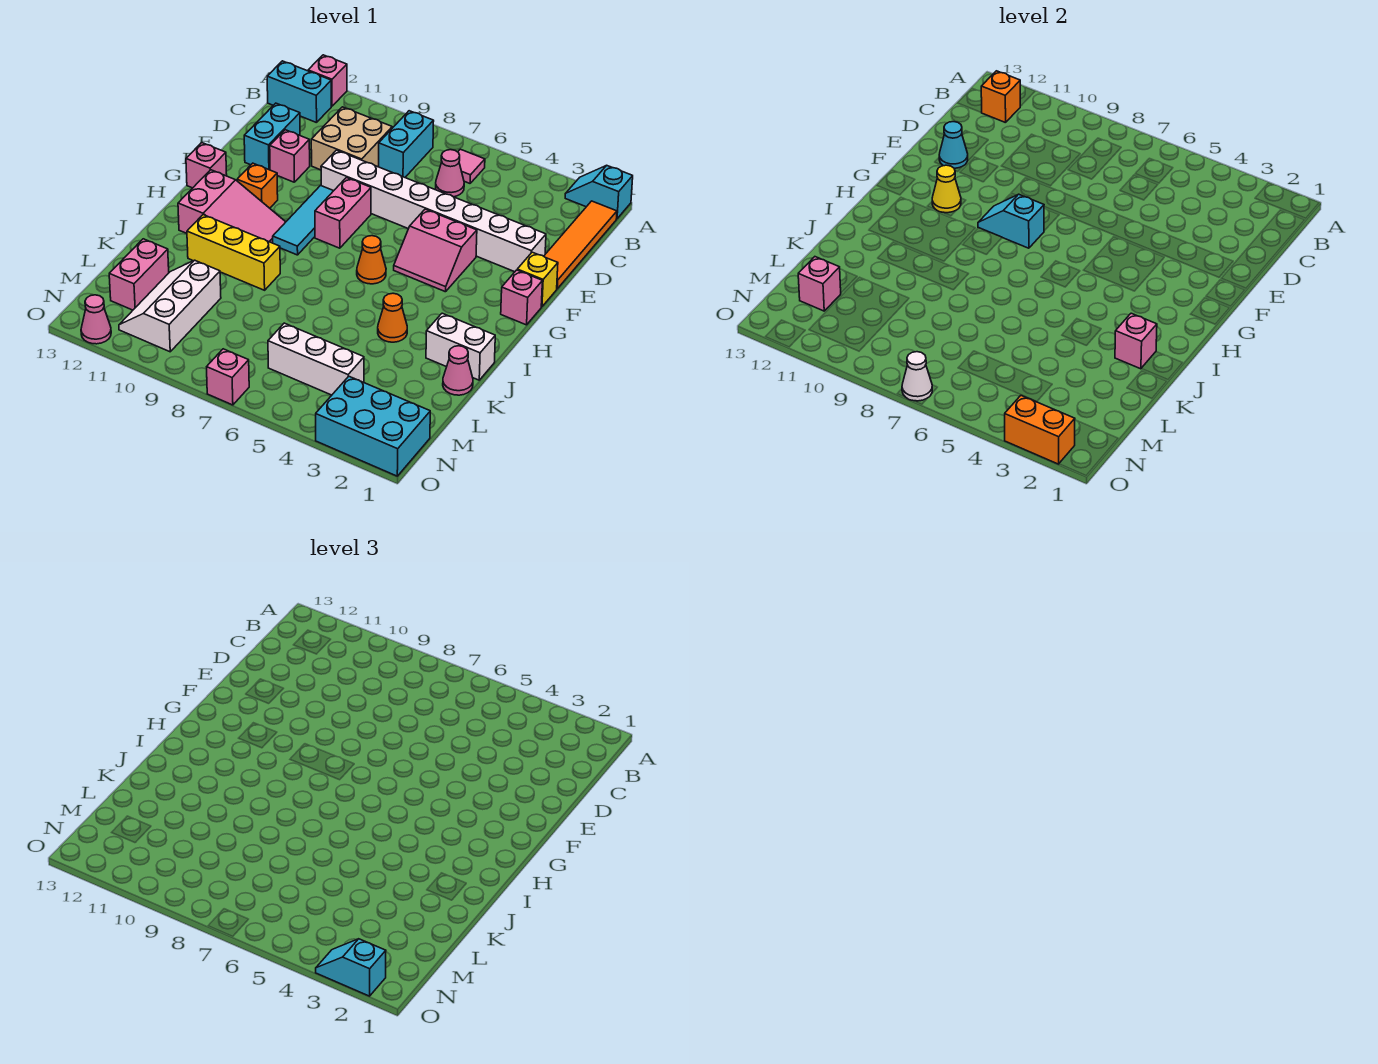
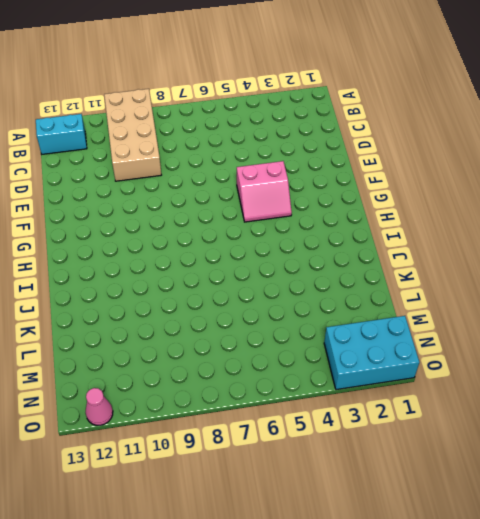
tan 2x4 brick [104,89,161,181] -> tan 2x2 brick [311,107,392,170]
none -> cyan 1x2 slope [565,165,633,219]
none -> pink 1x1 brick [308,55,347,106]
none -> orange 1x4 tile [544,201,617,289]
none -> pink 1x1 tile [458,149,485,183]

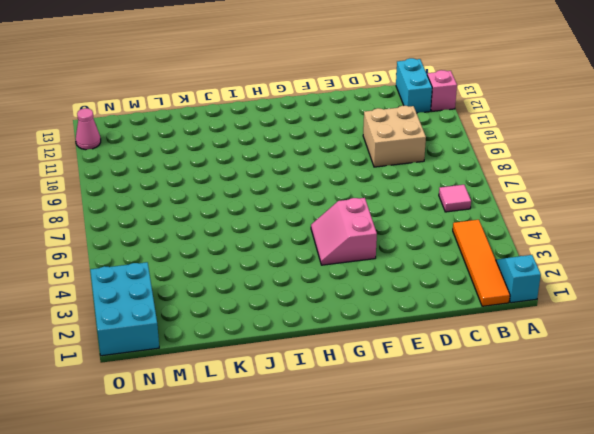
orange 1x4 tile [453,220,510,306] -> orange 1x4 tile turned to [544,201,617,289]
none -> cyan 1x2 brick [379,111,434,177]
none -> pink 1x1 cone [436,150,464,197]
none -> cyan 1x2 brick [244,103,300,170]
none -> white 1x8 brick [321,150,546,272]

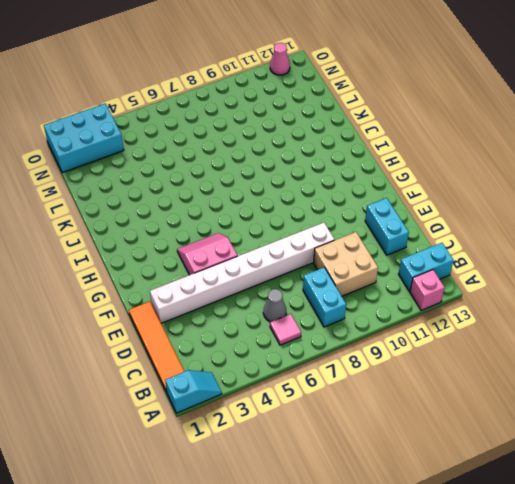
grey 1x1 cone [263,289,286,322] -> pink 1x1 cone [436,150,464,197]
none -> pink 1x1 brick [270,130,310,182]
none -> yellow 1x1 brick [517,252,558,307]
none -> pink 1x2 brick [315,178,371,248]
none -> cyan 1x3 tile [273,186,333,255]

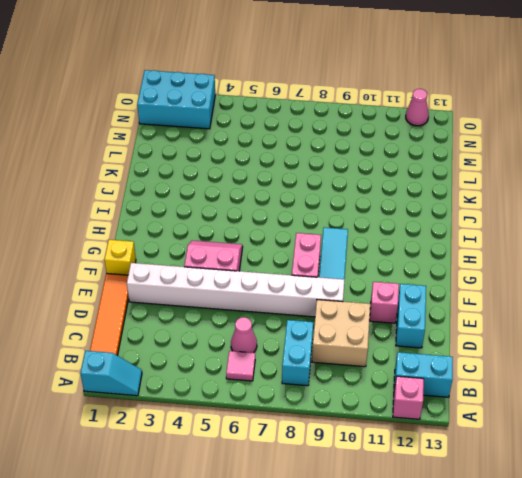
none -> pink 1x1 brick [501,270,542,325]
none -> orange 1x1 brick [237,163,278,208]
none -> pink 1x1 brick [186,143,227,188]
none -> orange 1x1 cone [357,236,386,284]

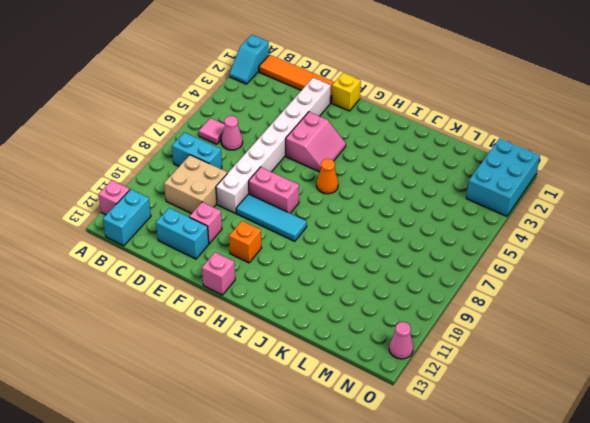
none -> pink 1x1 brick [501,270,542,325]
none -> pink 2x3 slope [178,170,285,243]
none -> white 1x2 brick [426,313,495,380]
none -> orange 1x1 cone [378,293,407,342]

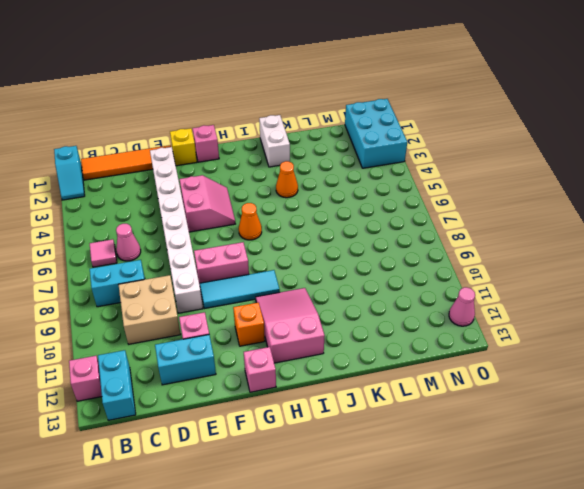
none -> yellow 1x3 brick [187,215,280,290]
none -> pink 1x1 cone [443,346,473,395]
none -> white 2x3 slope [119,260,221,352]
none -> pink 1x2 brick [109,239,169,310]

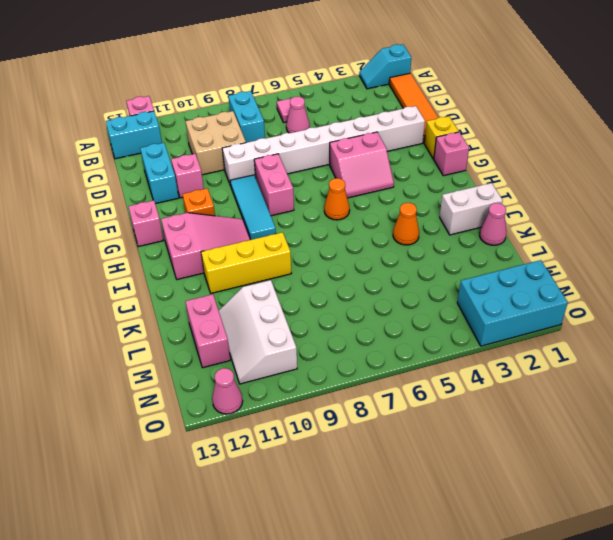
none -> white 1x3 brick [268,323,364,395]
none -> pink 1x1 brick [207,349,249,405]
none -> orange 1x1 brick [981,71,1020,123]
none -> cyan 1x1 cone [939,122,968,168]

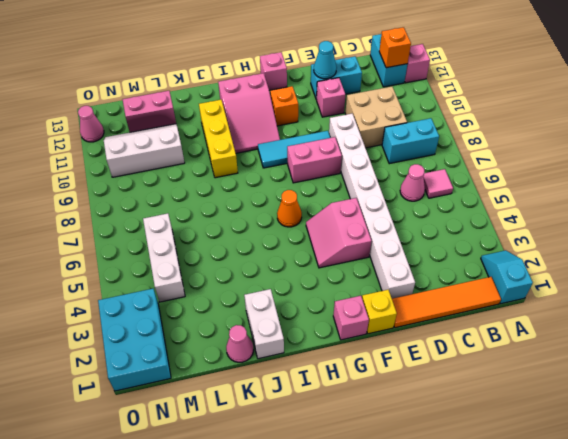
none -> orange 1x1 cone [378,293,407,342]
none -> pink 1x1 brick [207,349,249,405]
none -> cyan 1x2 slope [978,194,1044,248]
none -> yellow 1x1 cone [932,165,961,213]

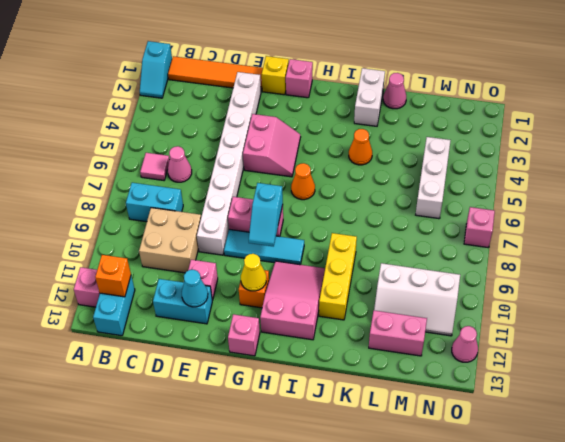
none -> cyan 2x3 brick [316,376,430,476]
none -> pink 1x1 brick [1115,313,1157,369]
none -> pink 1x1 brick [798,257,841,311]
none -> orange 1x2 brick [1005,396,1075,464]

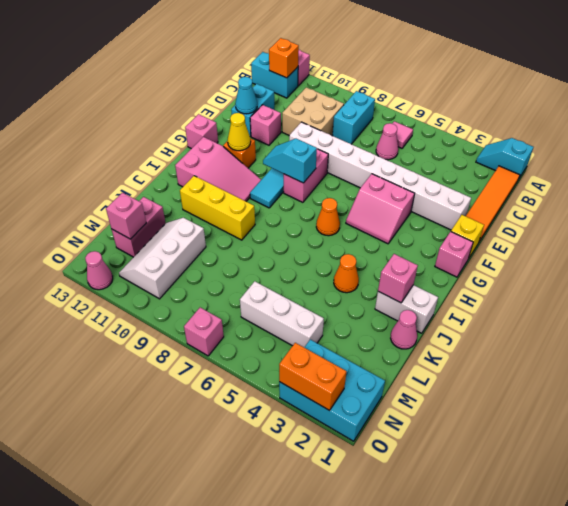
none -> white 1x1 cone [902,352,932,401]
none -> cyan 1x2 slope [316,939,386,996]

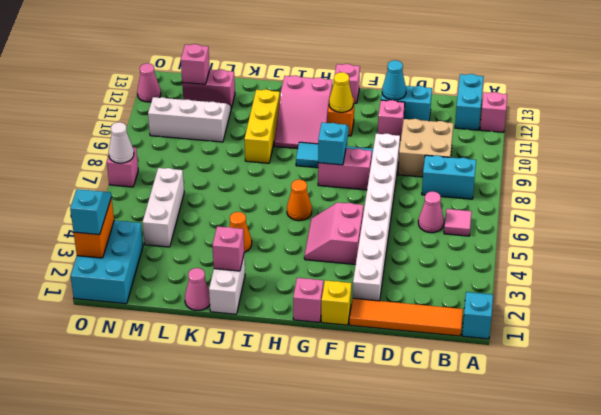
none -> orange 1x1 brick [981,71,1020,123]

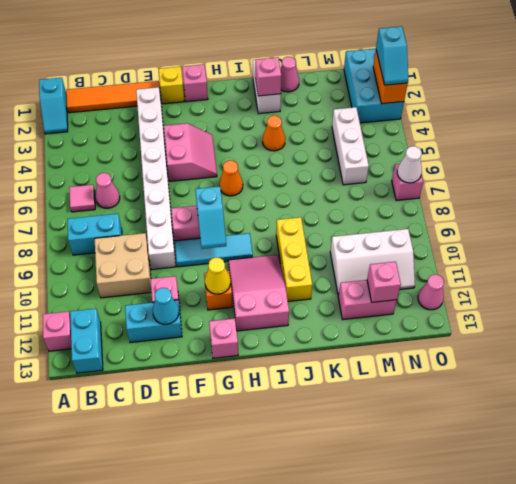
none -> orange 1x1 brick [981,71,1020,123]

